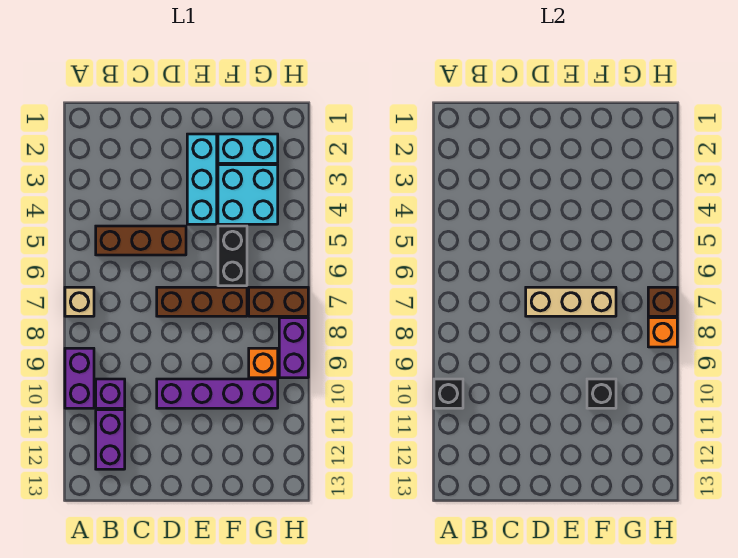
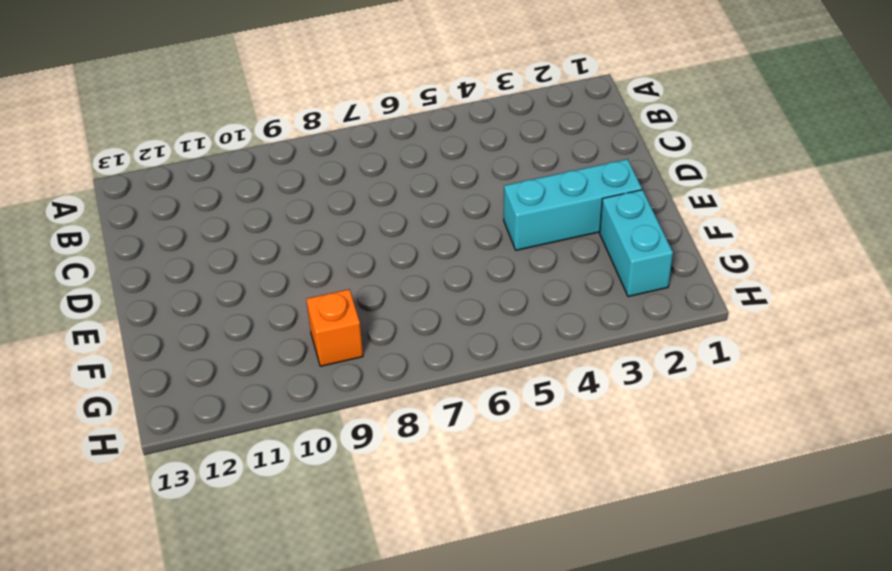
none -> tan 1x1 brick [65,287,94,316]
none -> purple 1x2 brick [65,348,94,408]
none -> brown 1x3 brick [96,226,186,255]

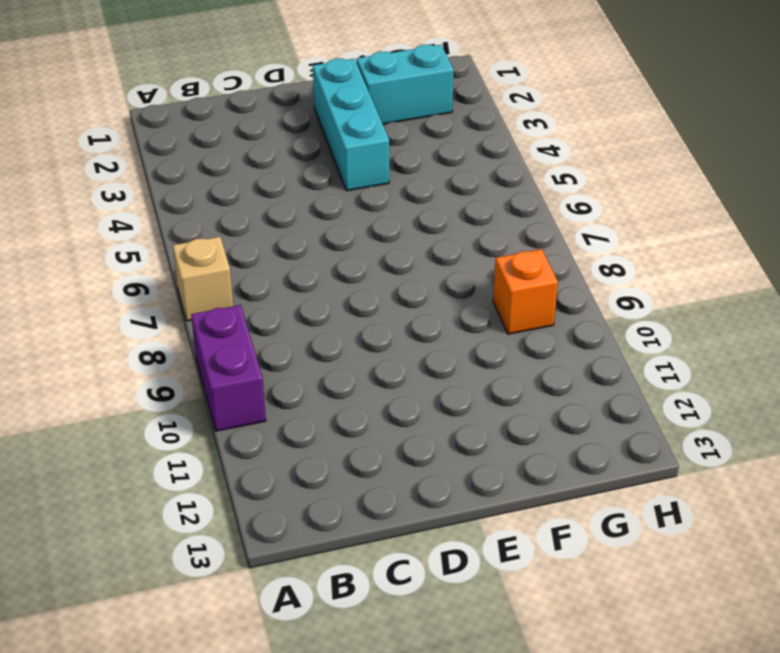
none -> brown 1x3 brick [96,226,186,255]
none -> purple 1x1 brick [96,379,125,408]
none -> purple 1x2 brick [96,410,125,469]

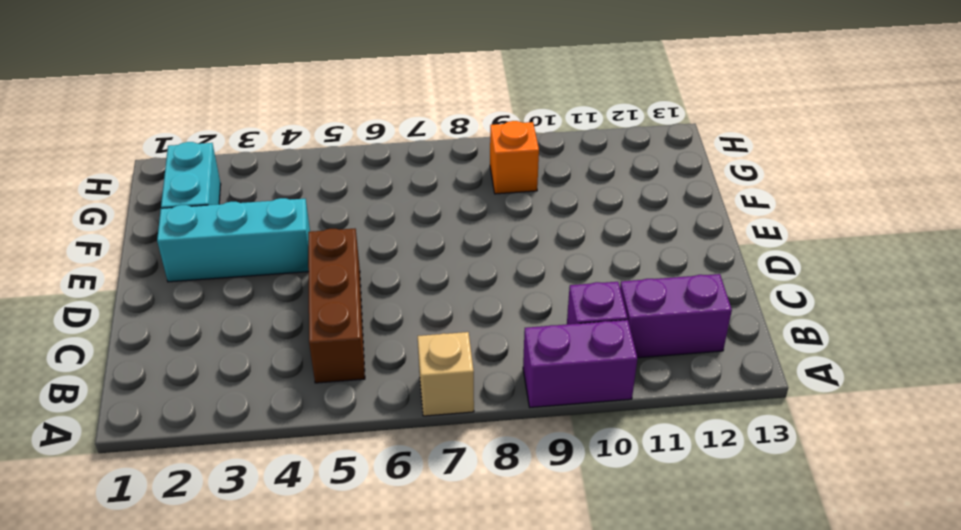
none -> brown 1x3 brick [157,287,247,316]
none -> purple 1x4 brick [157,379,278,408]
none -> cyan 2x2 brick [218,165,278,224]

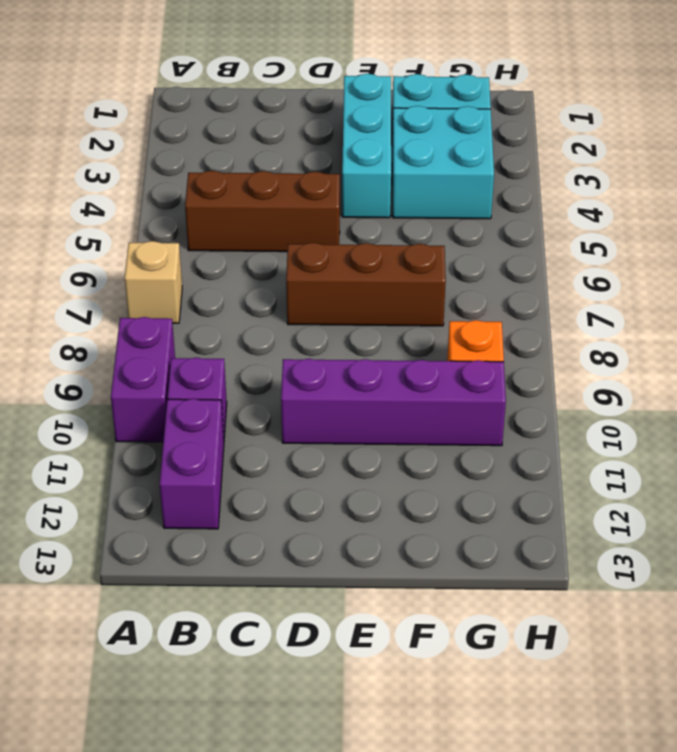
none -> black 1x2 brick [218,226,247,286]
none -> brown 1x2 brick [249,287,308,316]
none -> purple 1x2 brick [279,318,308,378]

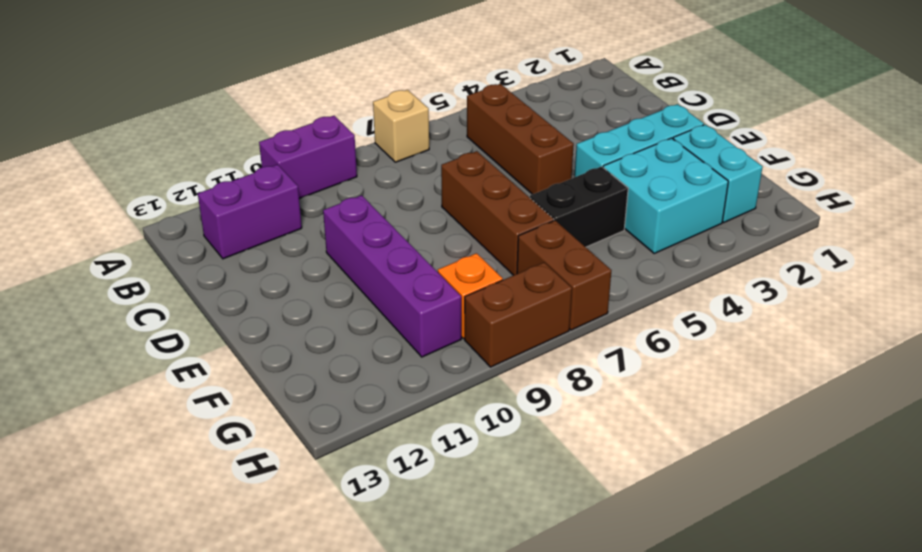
brown 1x2 brick [465,262,572,367] -> purple 1x2 brick [279,318,308,378]
none -> purple 1x1 brick [96,379,125,408]
none -> black 1x1 brick [434,379,463,408]
none -> tan 1x3 brick [526,287,616,316]

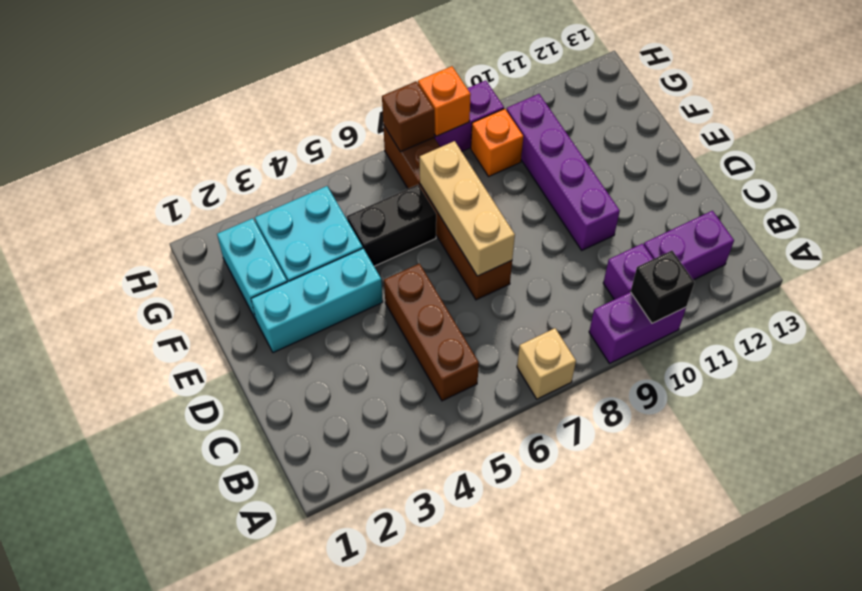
none -> black 1x1 brick [587,379,616,408]

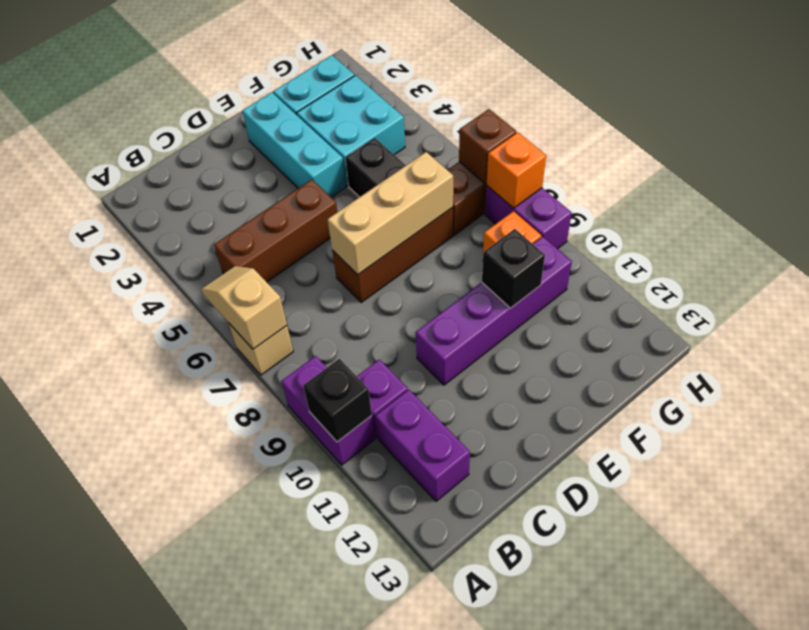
tan 1x2 slope [201,266,287,349] -> none

